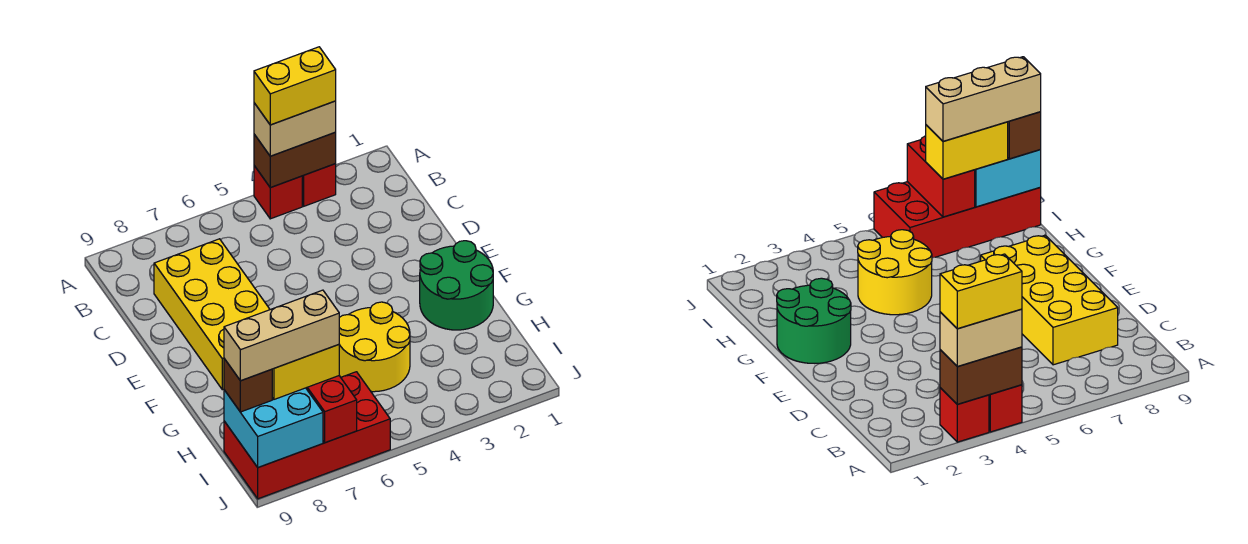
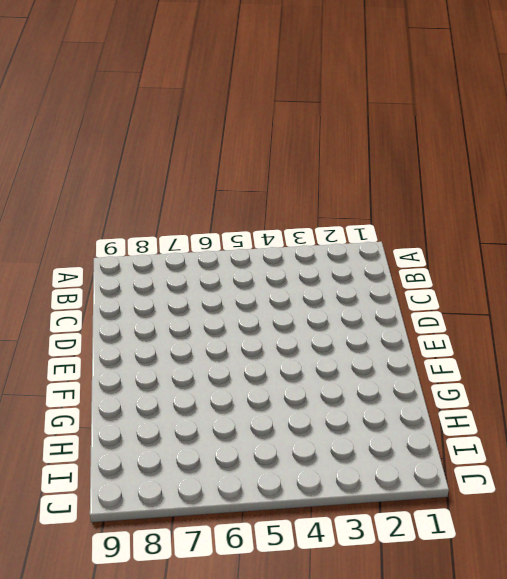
none -> red 1x1 brick [302,164,336,206]
none -> red 1x1 brick [254,166,302,219]
none -> yellow 2x4 brick [154,239,270,390]

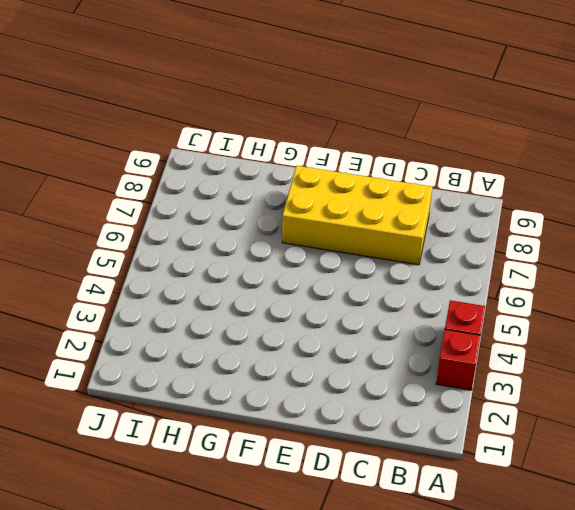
none -> green 2x2 round brick [420,241,493,330]
none -> yellow 2x2 round brick [339,302,410,392]
none -> red 2x4 brick [224,372,390,499]

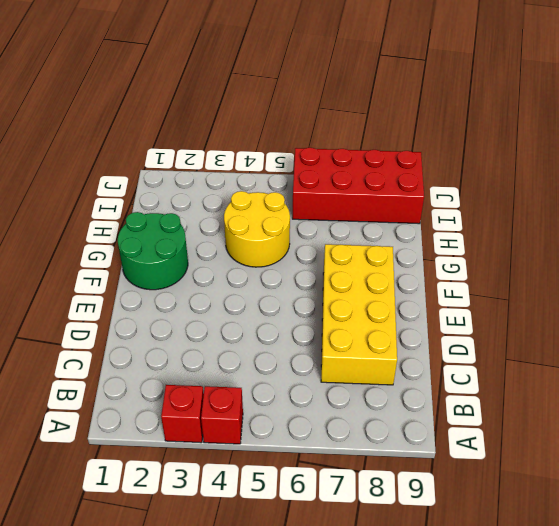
none -> brown 1x2 brick [254,132,336,188]
none -> red 1x2 brick [306,376,357,443]
none -> cyan 2x2 brick [224,388,323,467]

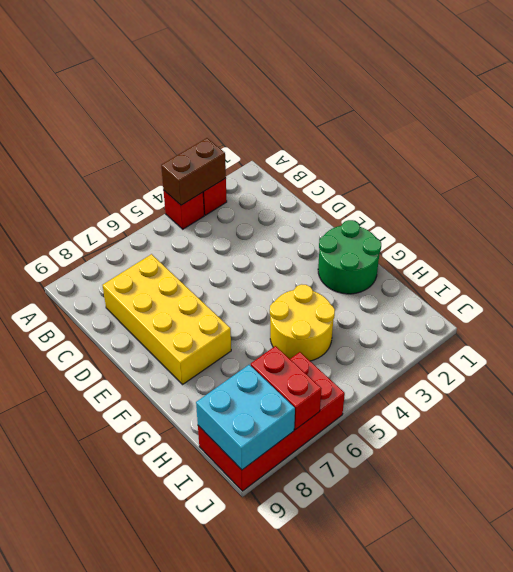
none -> tan 1x2 brick [254,101,336,156]
none -> yellow 1x2 brick [272,345,339,399]
none -> brown 1x1 brick [224,359,272,412]

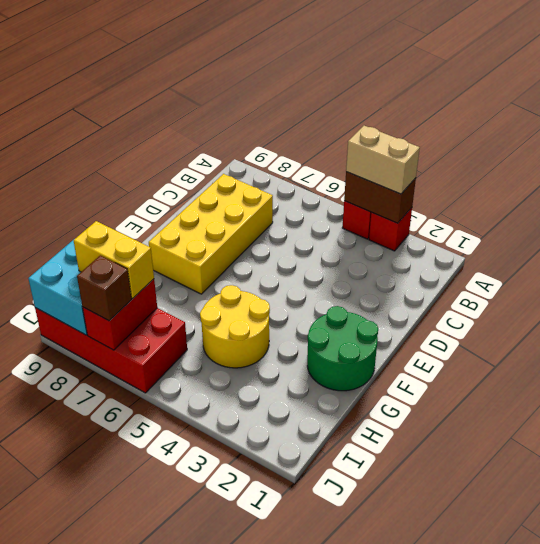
brown 1x1 brick [77,255,132,321] -> brown 1x1 brick moved to [224,359,272,412]
none -> yellow 1x2 brick [254,47,336,125]
none -> tan 1x3 brick [224,290,339,381]

